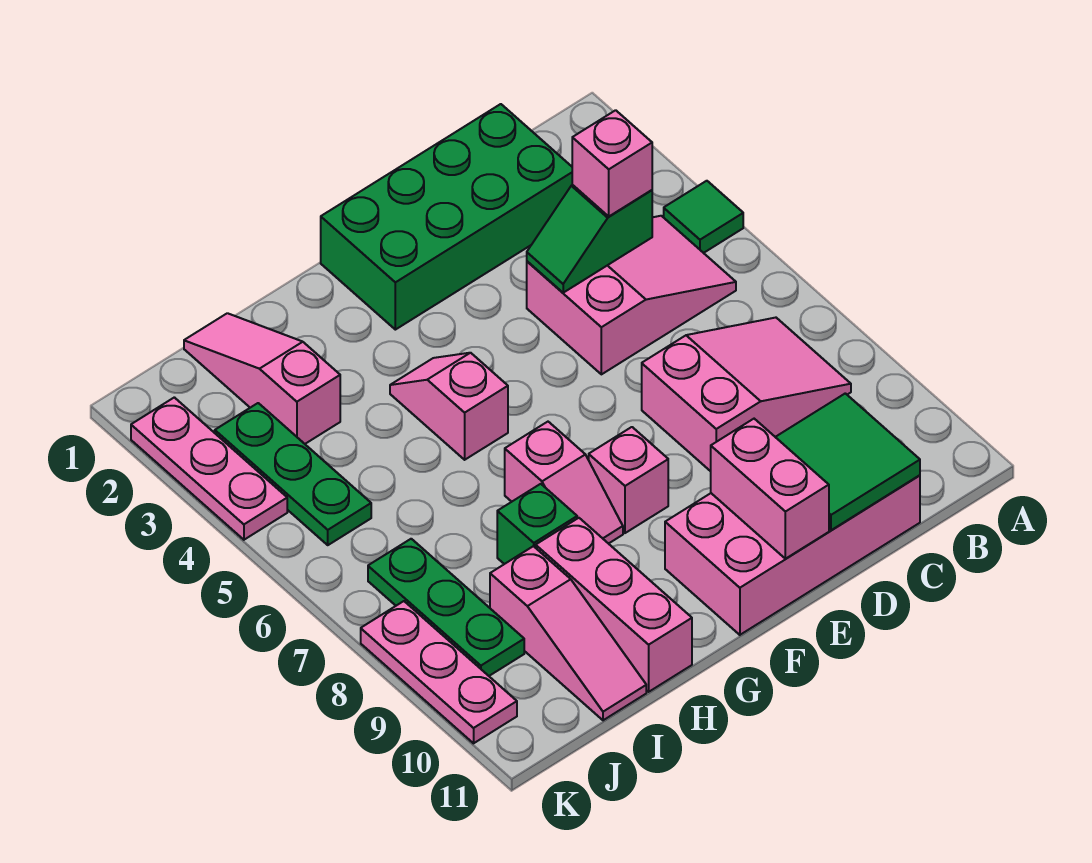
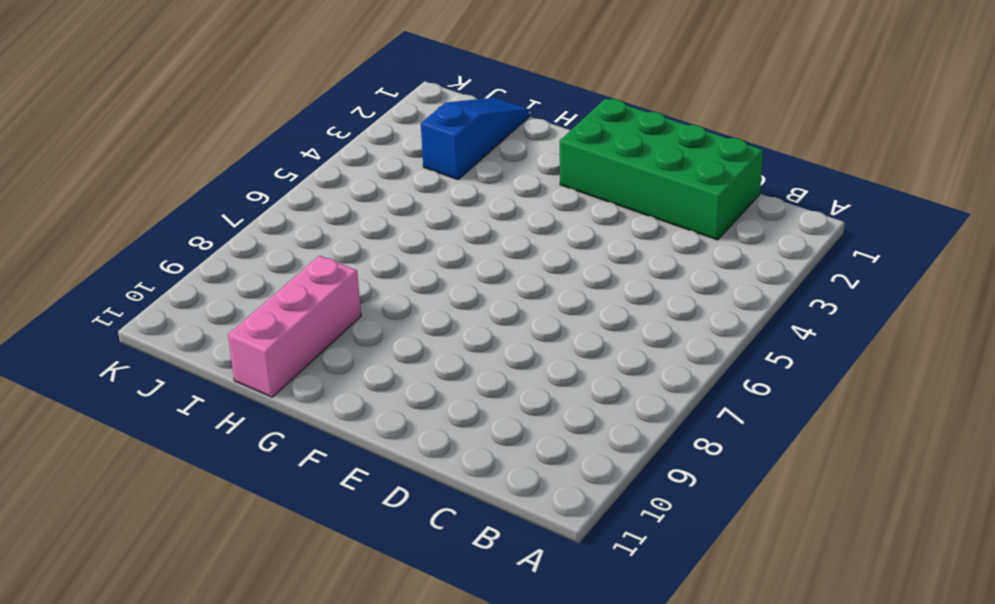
blue 1x3 slope [421,98,529,180] -> pink 1x3 slope [184,313,340,444]
none -> green 1x1 tile [664,181,743,253]
none -> pink 2x3 slope [527,216,736,374]
none -> pink 2x3 slope [642,318,851,471]

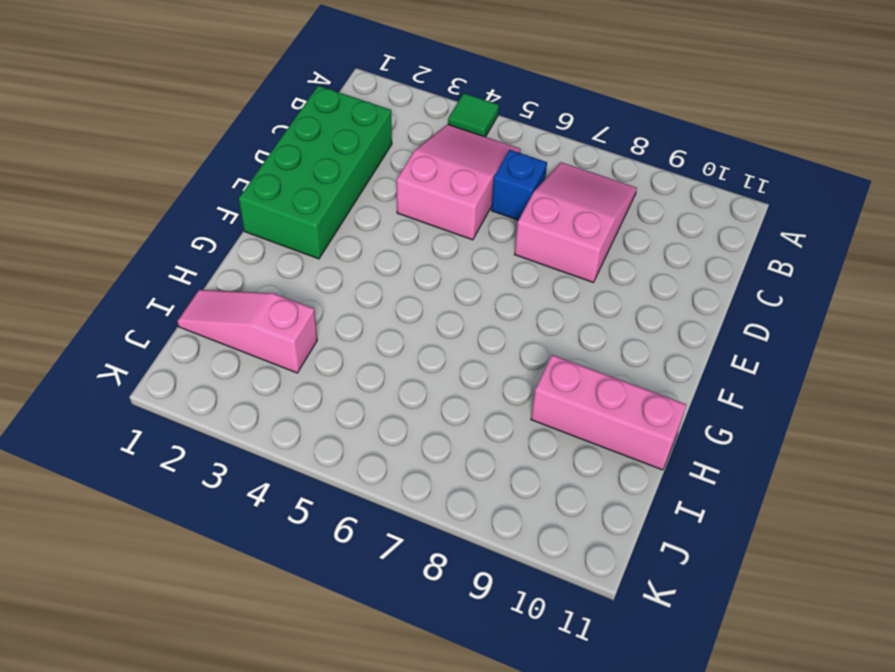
blue 1x1 brick [491,150,547,220] -> none
none -> pink 2x4 brick [665,475,920,635]
none -> pink 1x1 brick [589,427,668,533]
none -> pink 1x2 slope [390,353,508,460]

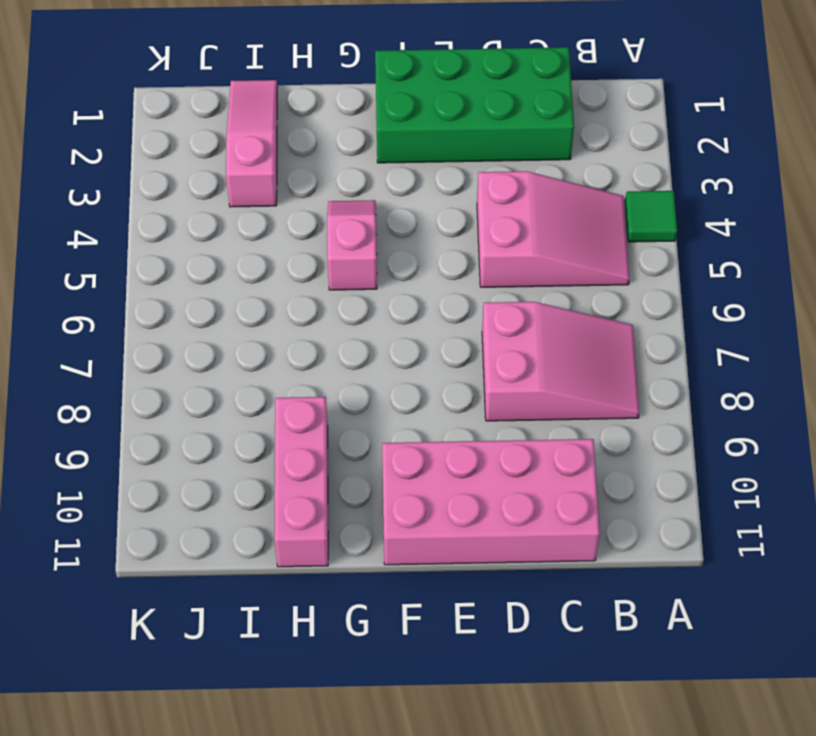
none -> pink 1x1 brick [589,427,668,533]
none -> pink 1x2 slope [505,422,623,544]
none -> green 1x1 brick [497,484,577,564]

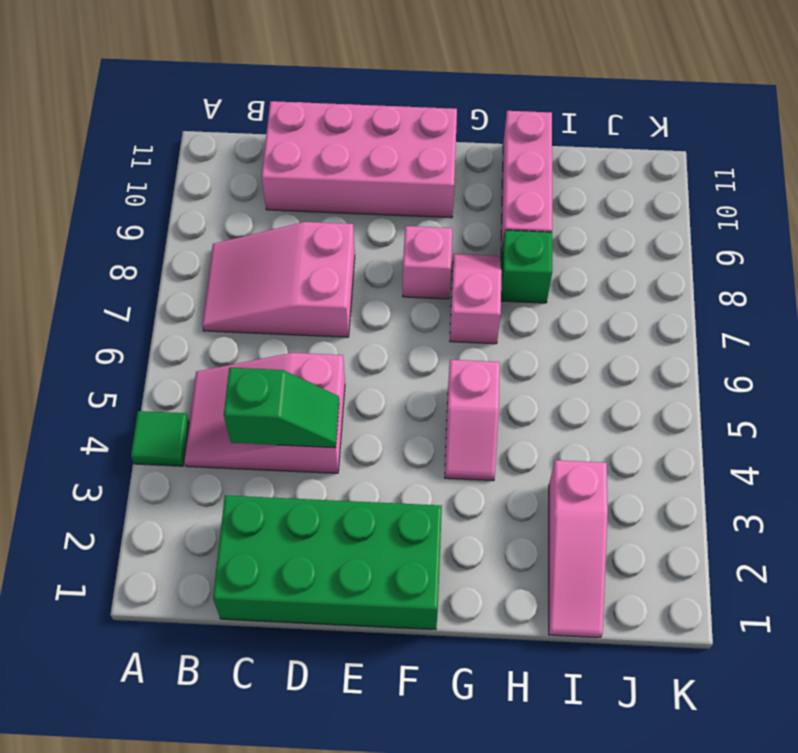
none -> pink 1x3 slope [490,546,646,720]
none -> green 1x3 plate [215,403,371,545]
none -> green 1x3 plate [368,539,524,676]

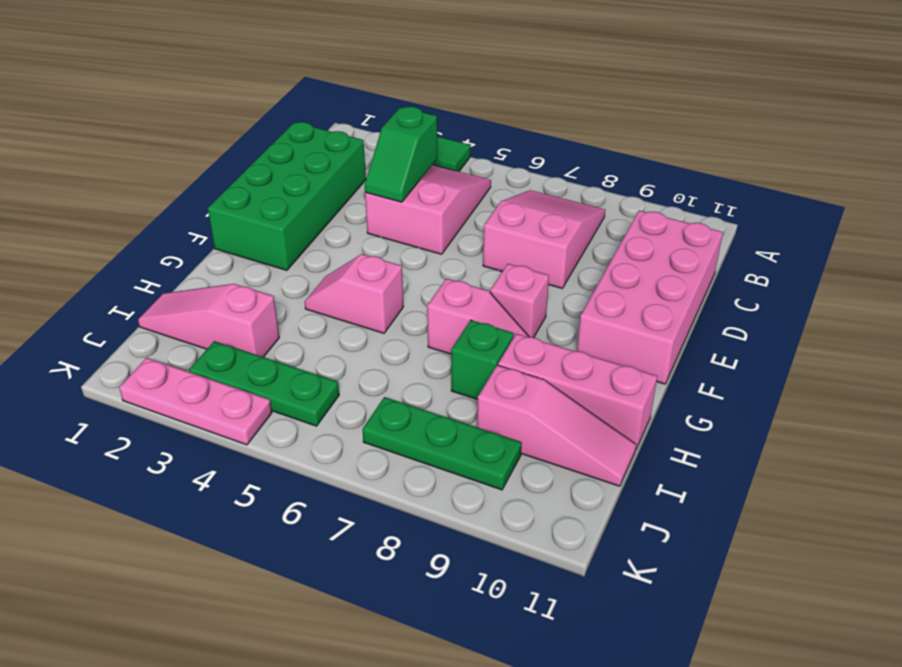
none -> pink 1x3 plate [361,601,517,743]
none -> green 2x2 tile [776,393,920,530]
none -> pink 1x2 brick [711,419,829,559]

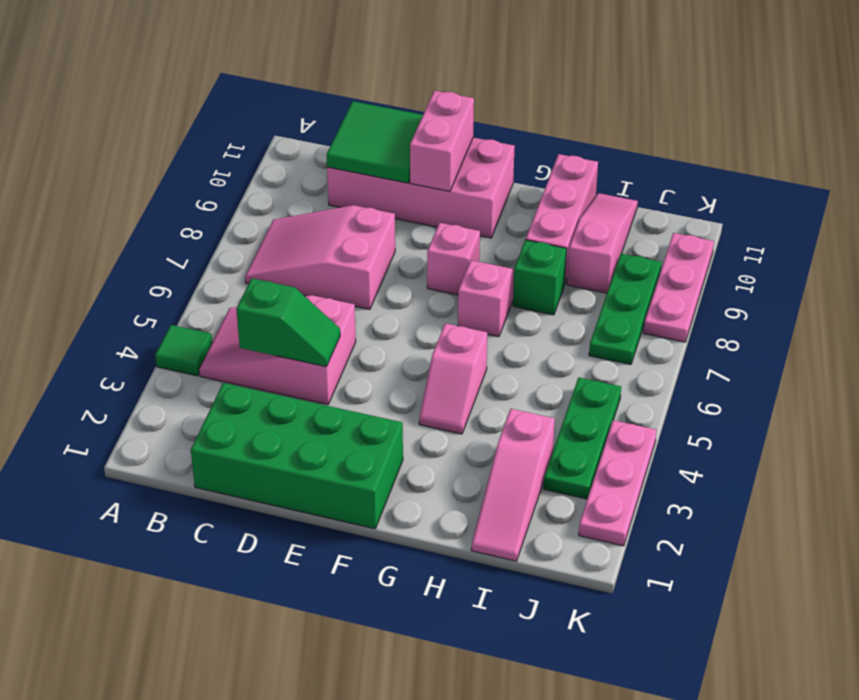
none -> pink 1x1 brick [572,110,652,216]

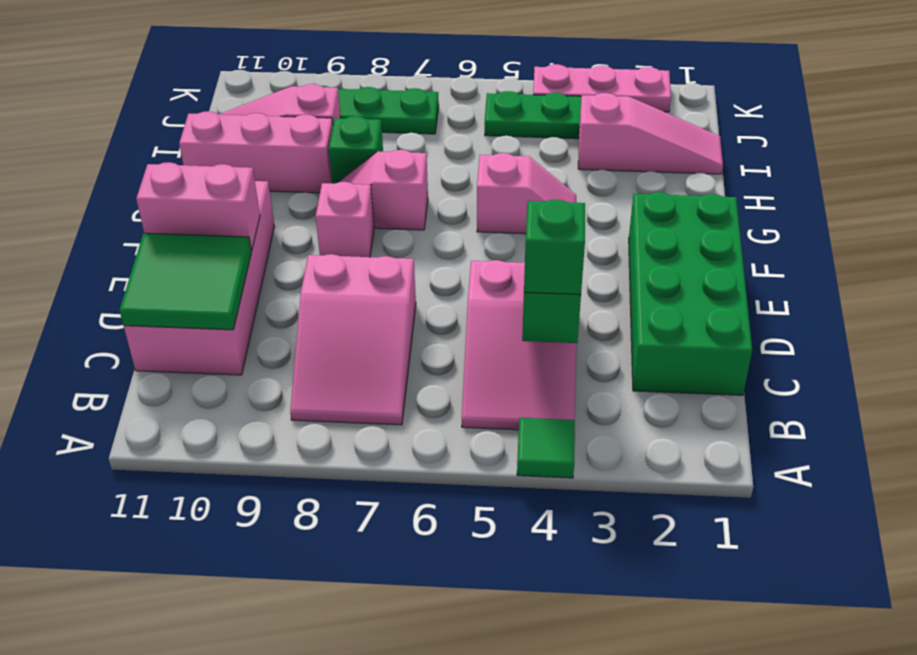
green 1x1 brick [524,200,585,295] -> pink 1x1 brick [572,110,652,216]
none -> pink 1x3 plate [361,601,517,743]

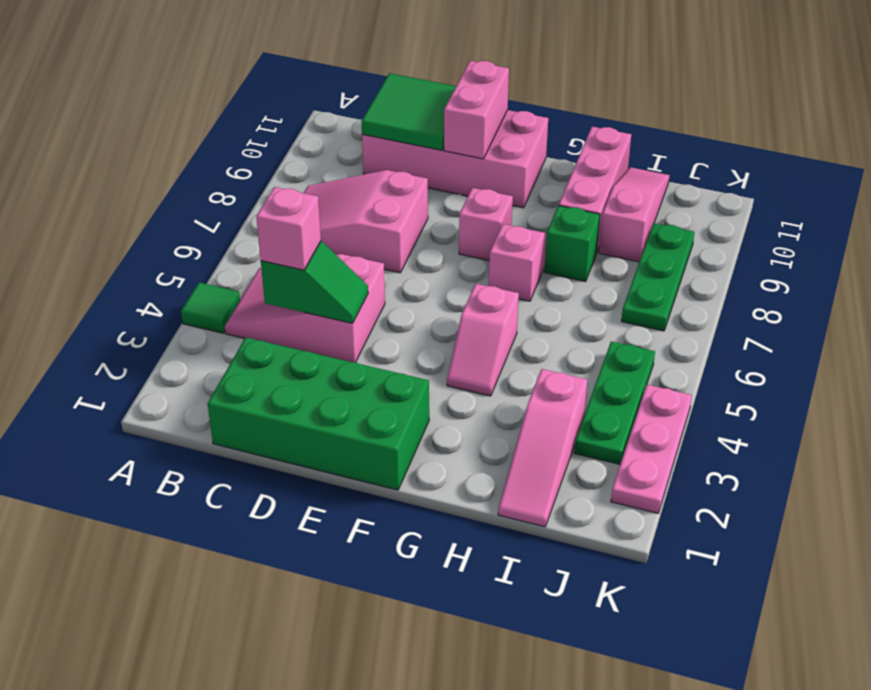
none -> pink 1x3 plate [361,601,517,743]

